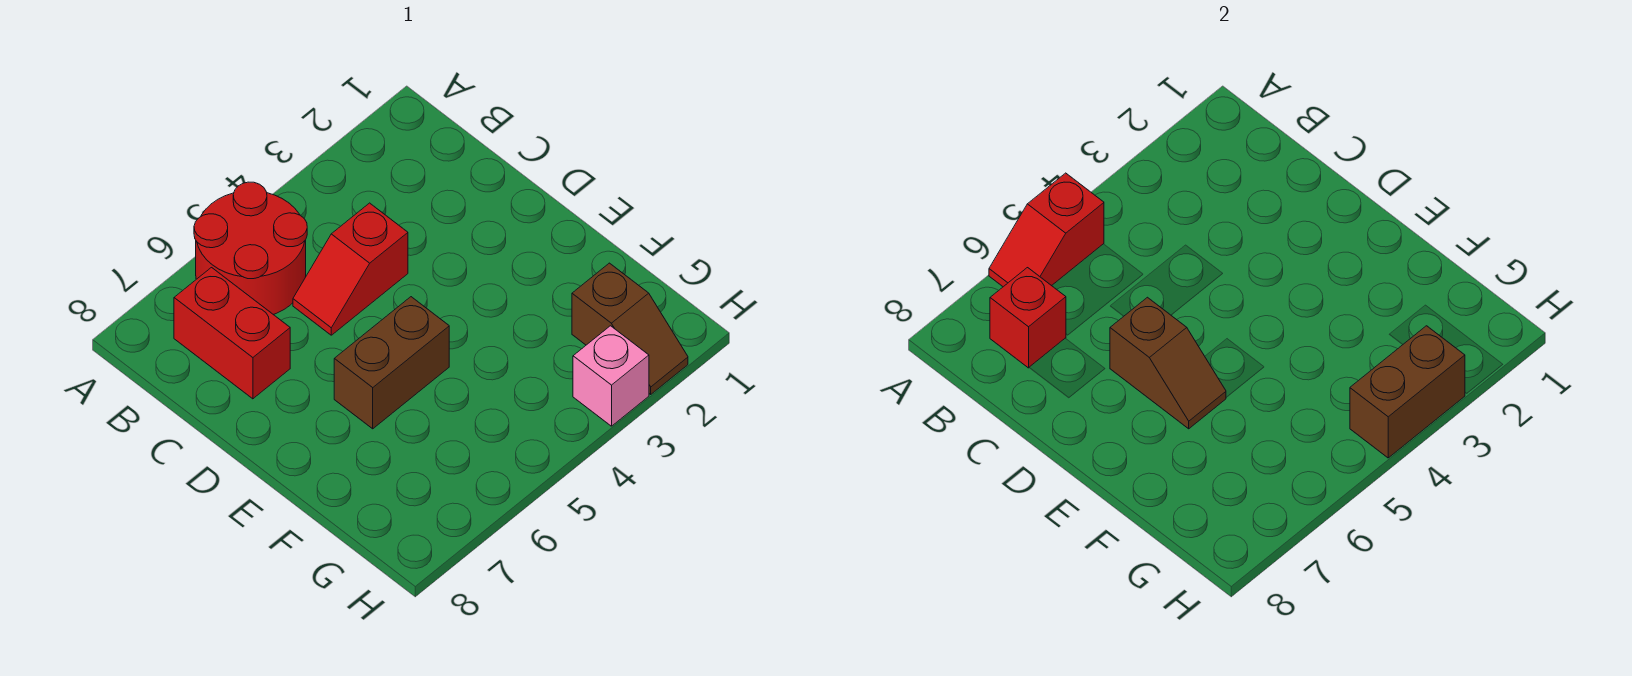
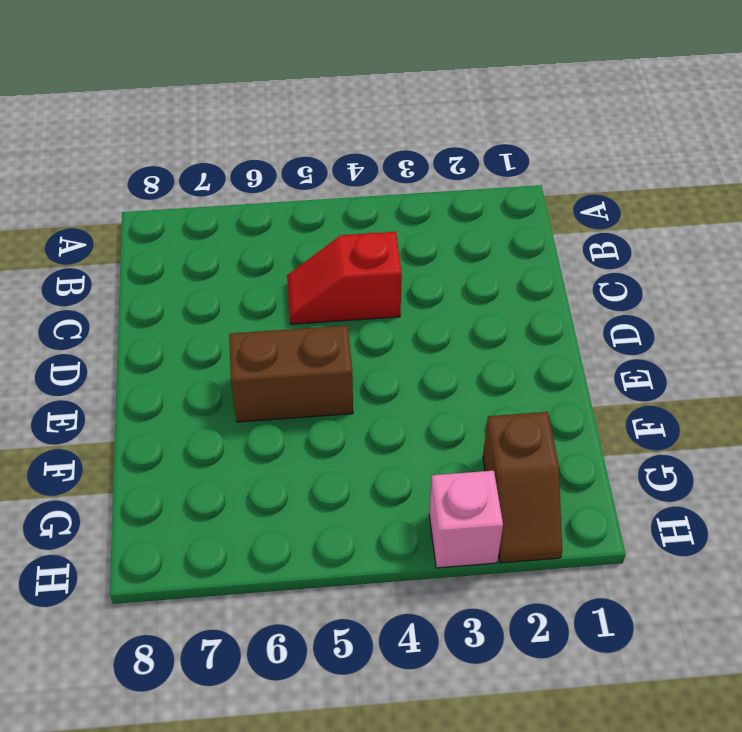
none -> red 2x2 round brick [194,182,307,315]
none -> red 1x2 brick [174,268,290,399]

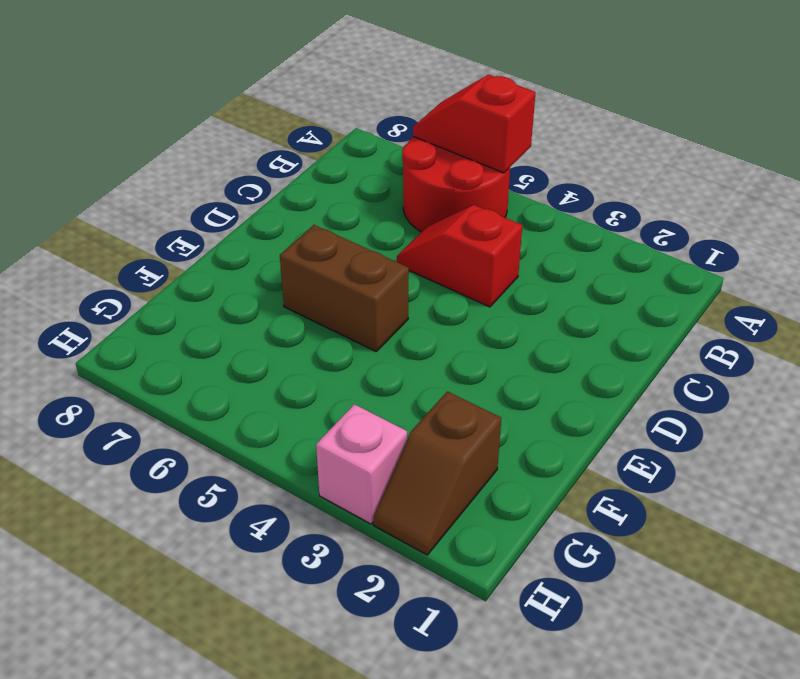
none -> red 1x2 brick [174,268,290,399]
none -> red 1x1 brick [990,268,1066,368]

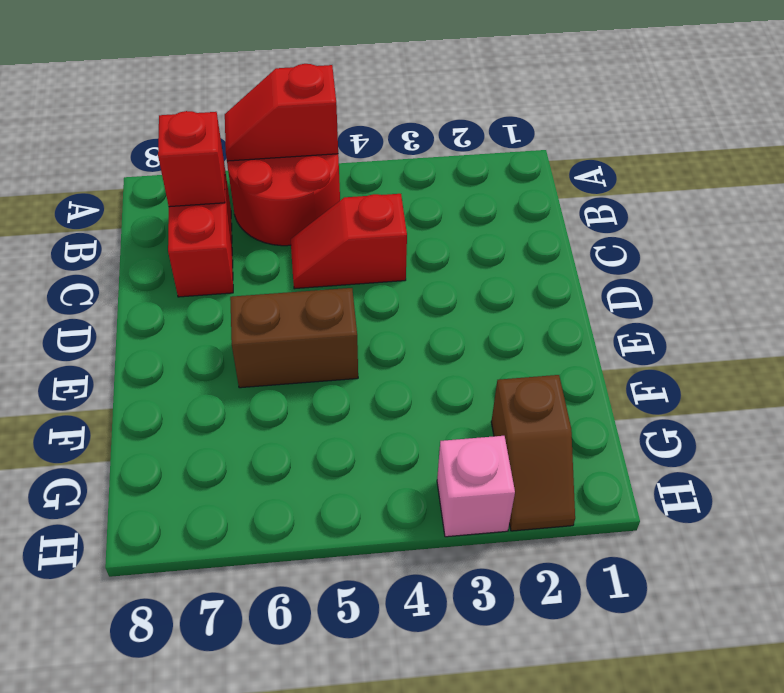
none -> brown 1x2 slope [1110,297,1226,429]
none -> brown 1x2 brick [1350,326,1465,458]

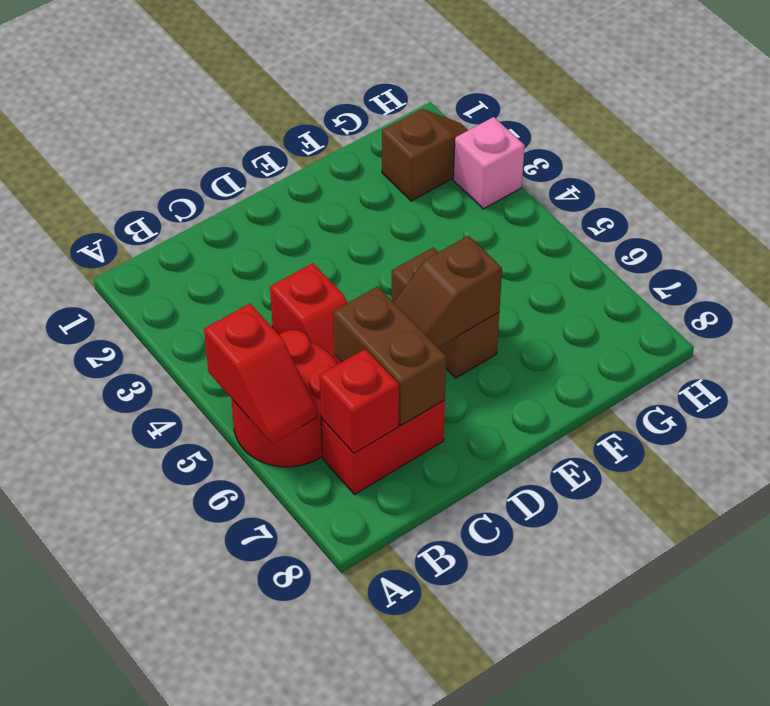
brown 1x2 brick [333,286,446,426] -> brown 1x2 brick moved to [1350,326,1465,458]
brown 1x2 slope [394,236,502,347] -> brown 1x2 slope turned to [1110,297,1226,429]

